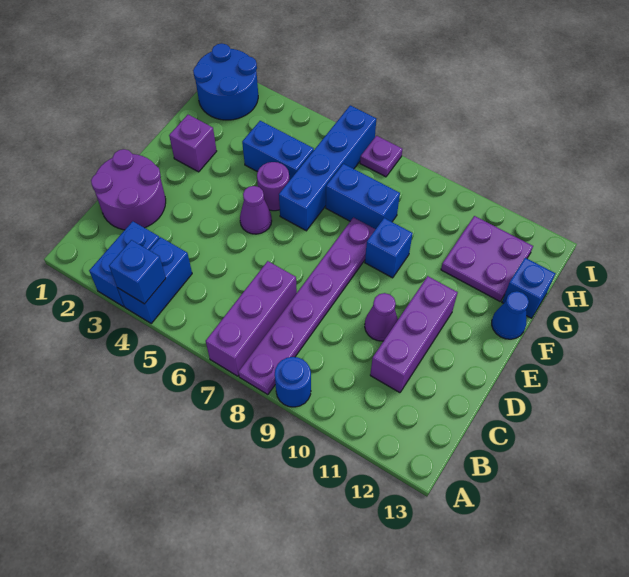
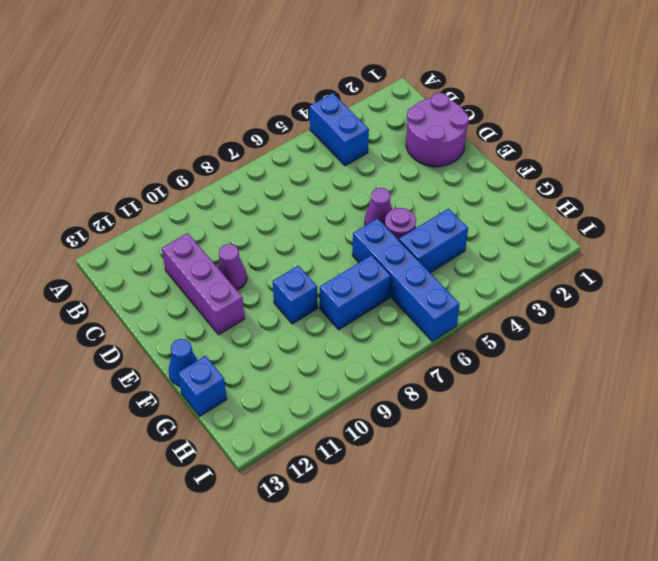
none -> blue 1x2 brick [89,221,159,307]
none -> purple 1x3 brick [206,261,297,376]
none -> purple 1x6 plate [238,218,375,395]

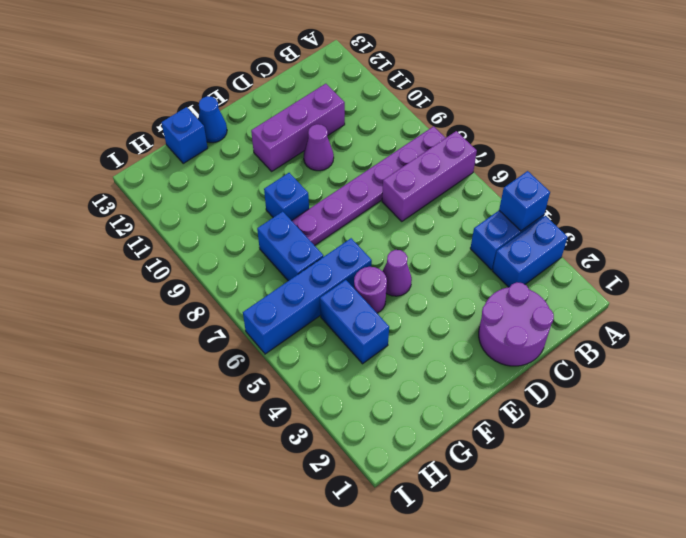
none -> blue 1x1 round brick [275,357,311,407]
none -> purple 1x1 brick [169,115,217,172]
none -> purple 2x2 plate [441,216,533,301]

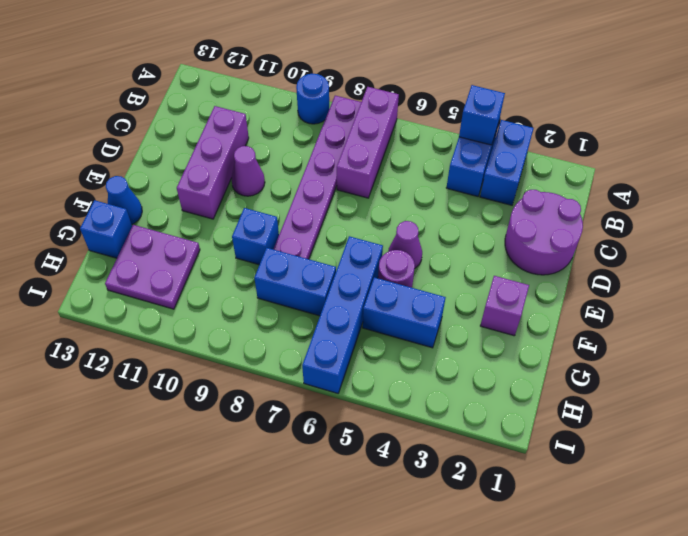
none -> blue 2x2 round brick [193,44,258,120]
none -> purple 1x1 plate [360,136,403,177]

